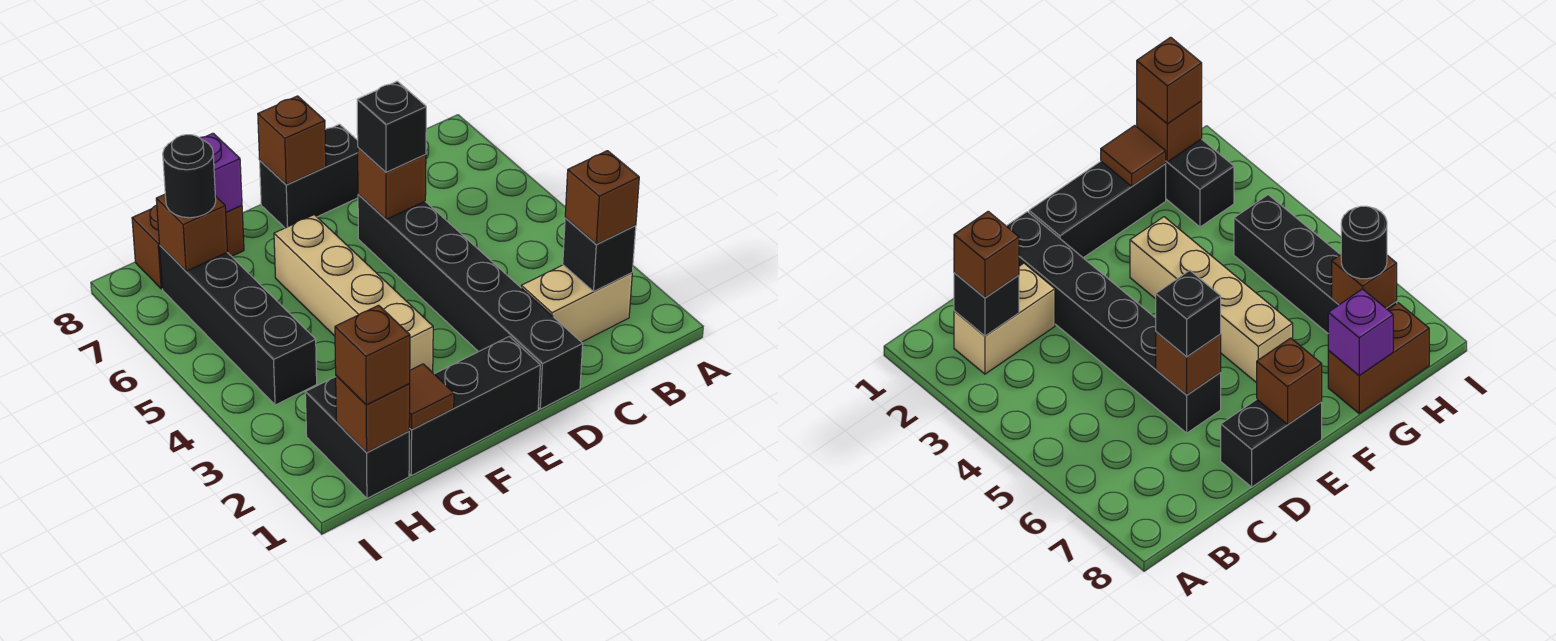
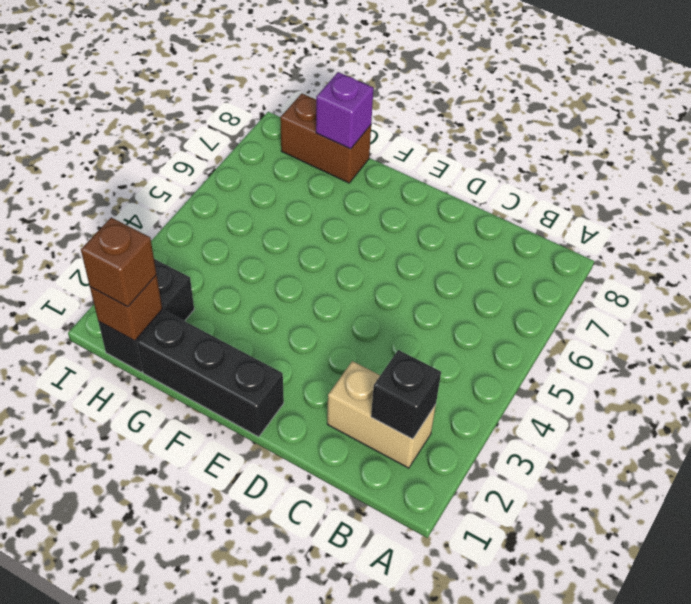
none -> black 1x6 brick [358,195,583,409]
none -> black 1x2 brick [260,124,358,228]
none -> tan 1x4 brick [274,215,433,372]

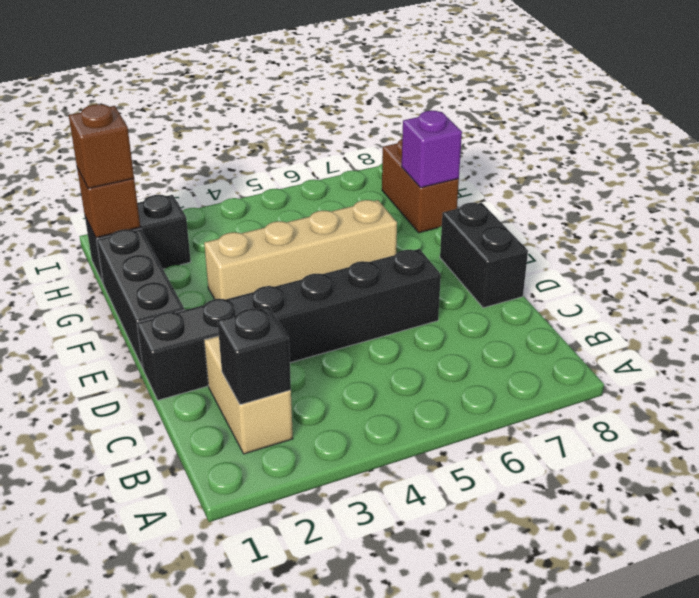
none -> black 1x4 brick [160,246,317,405]
none -> brown 1x1 brick [358,148,426,219]
none -> brown 1x1 brick [258,96,326,185]

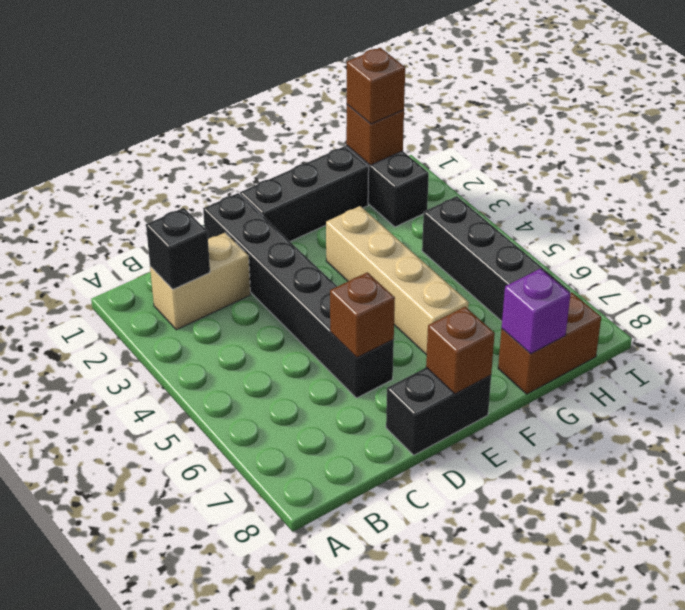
none -> brown 1x1 tile [409,364,454,430]
none -> brown 1x1 brick [156,194,228,271]
none -> brown 1x1 brick [565,151,639,244]

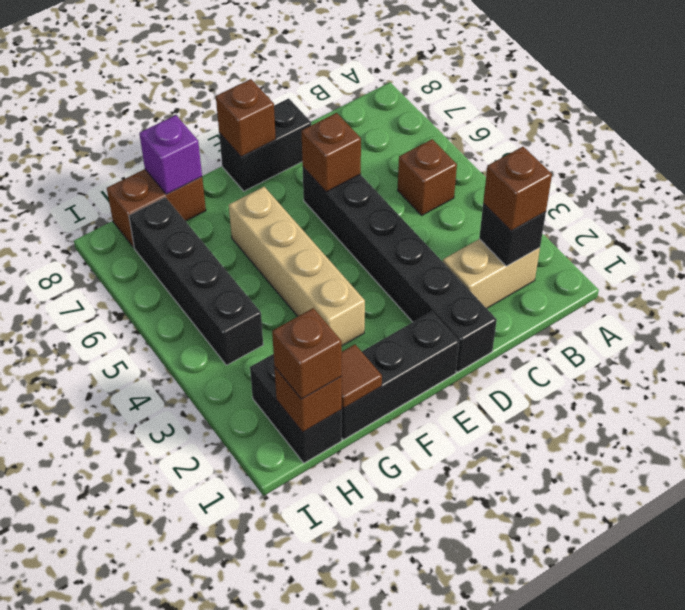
brown 1x1 brick [398,139,457,215] -> brown 1x1 brick moved to [156,194,228,271]
none -> black 1x1 brick [357,81,426,172]
none -> black 1x1 round brick [163,135,216,218]

